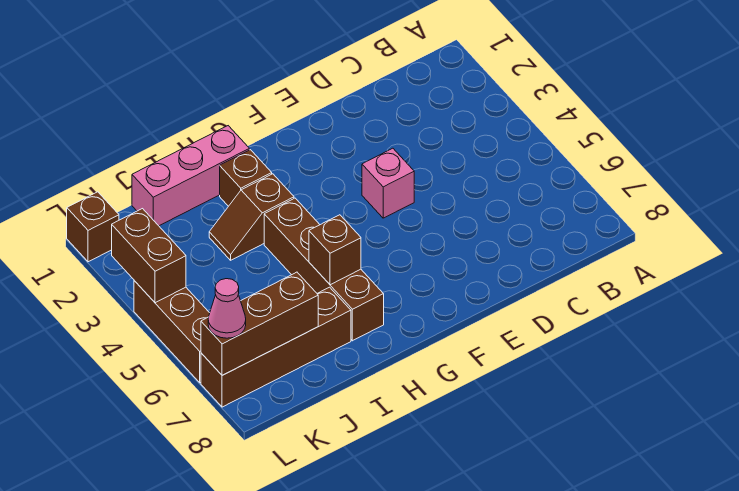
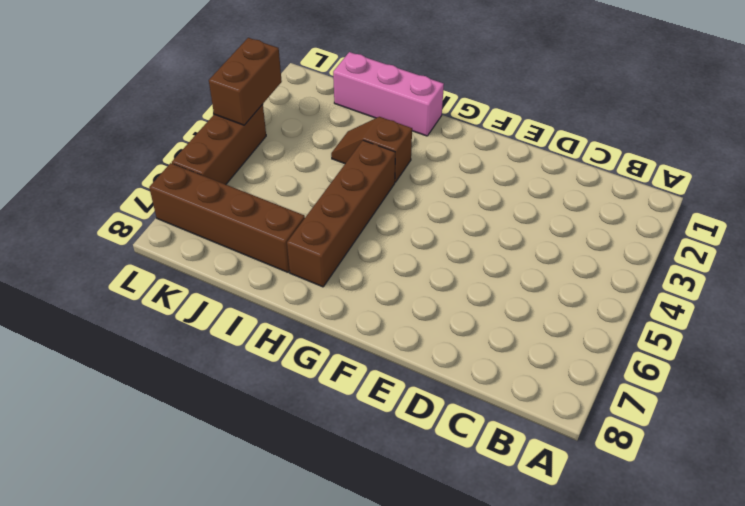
none -> pink 1x1 brick [362,148,414,218]
none -> brown 1x1 brick [220,150,272,206]
none -> brown 1x1 brick [67,192,119,262]

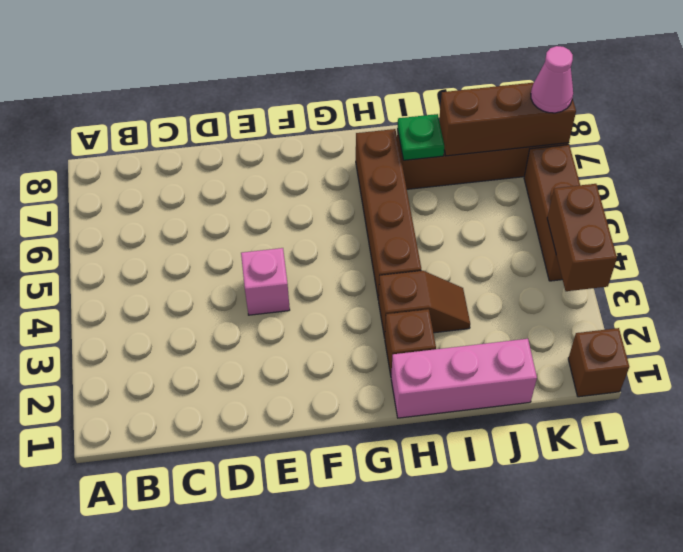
green 1x1 plate [397,114,444,160] -> none
none -> brown 1x1 brick [309,215,361,285]

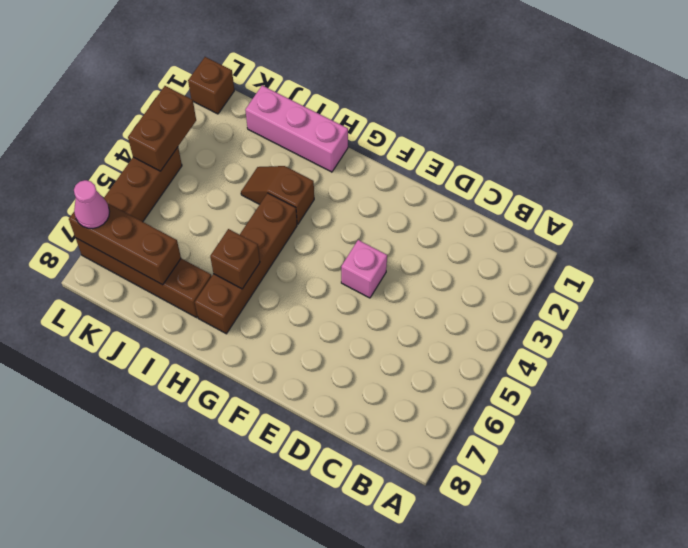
none -> brown 1x1 brick [220,150,272,206]

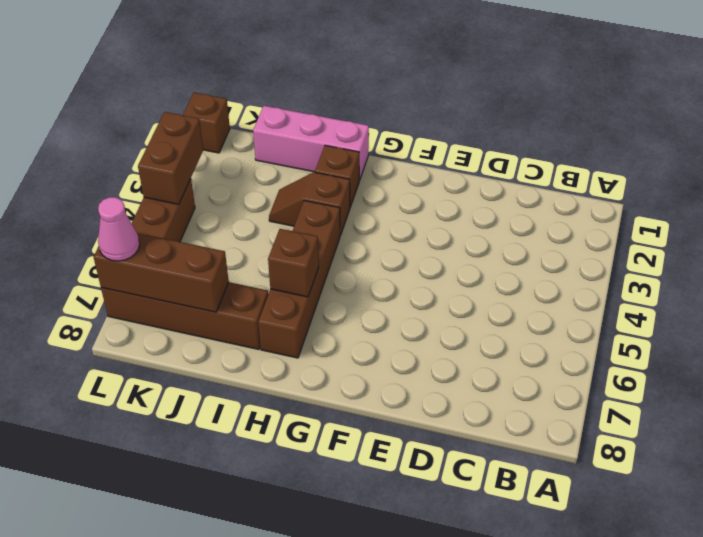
none -> pink 1x1 brick [362,148,414,218]

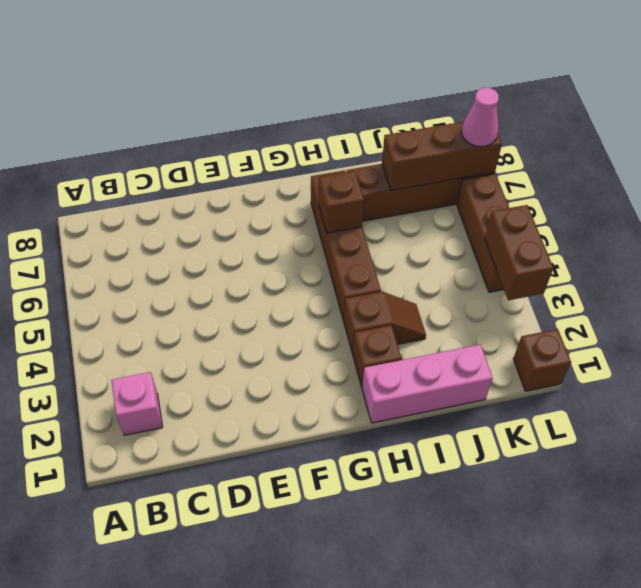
pink 1x1 brick [111,372,163,435] -> pink 1x1 brick moved to [362,148,414,218]

